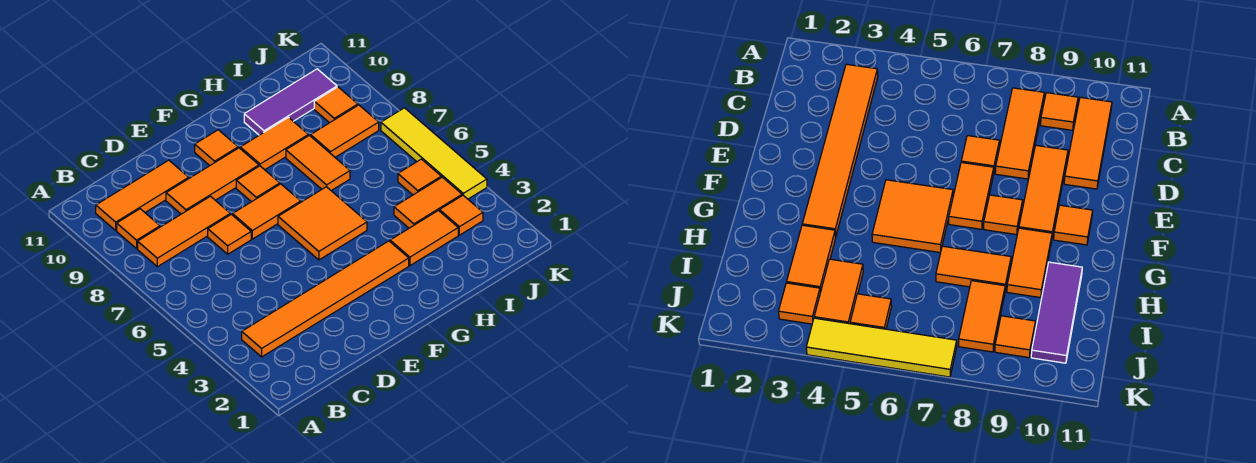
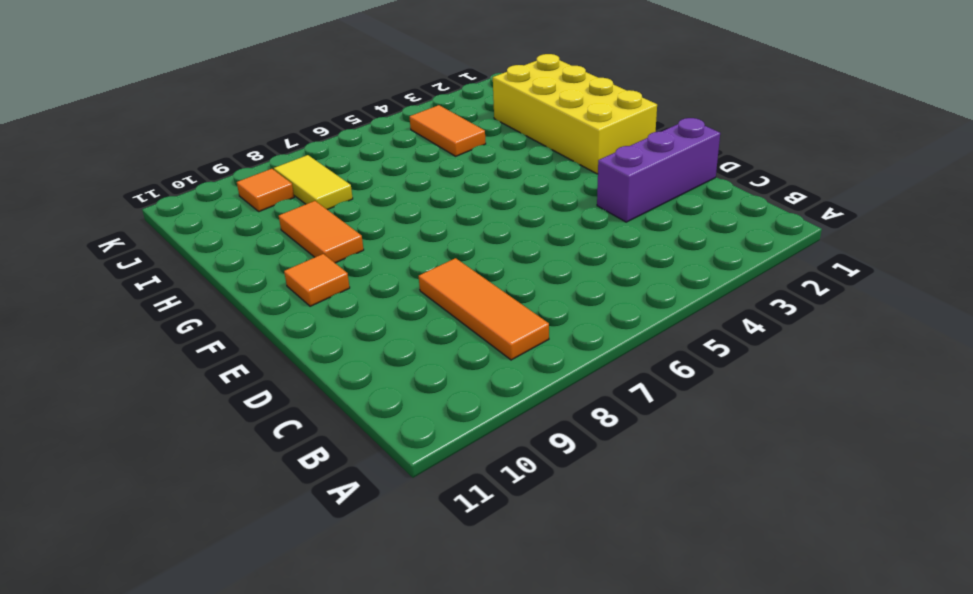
purple 1x3 brick [597,118,720,222] -> orange 1x6 tile [242,241,409,357]
yellow 2x4 brick [493,54,657,174] -> none
yellow 1x2 tile [274,155,353,210] -> orange 1x2 tile [311,105,379,157]
none -> orange 1x1 tile [117,209,160,249]
none -> orange 1x3 tile [96,160,189,230]
none -> orange 1x1 tile [208,214,251,254]

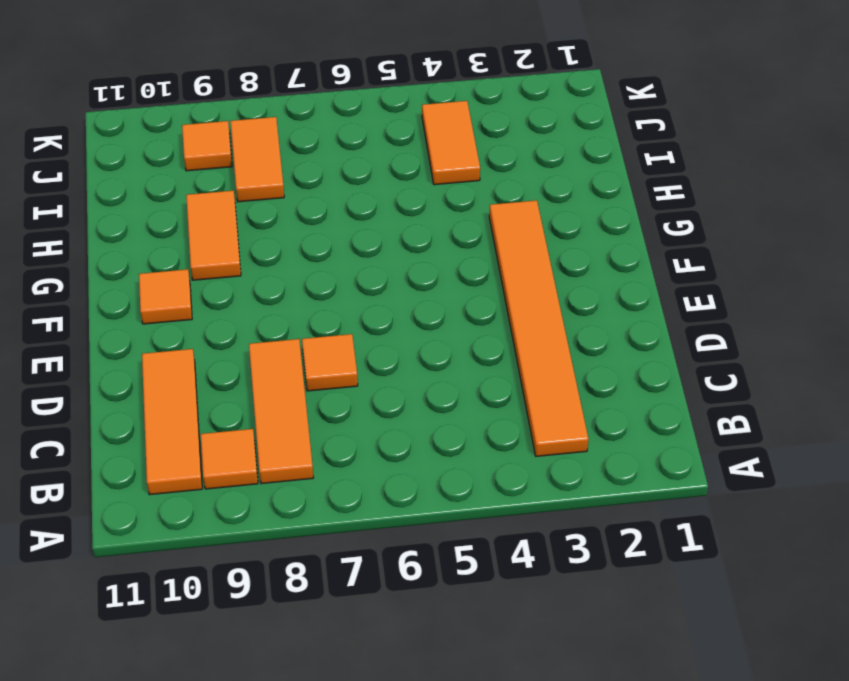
none -> orange 1x3 tile [166,148,259,214]
none -> orange 1x2 tile [233,184,301,239]
none -> orange 2x2 tile [278,187,367,260]

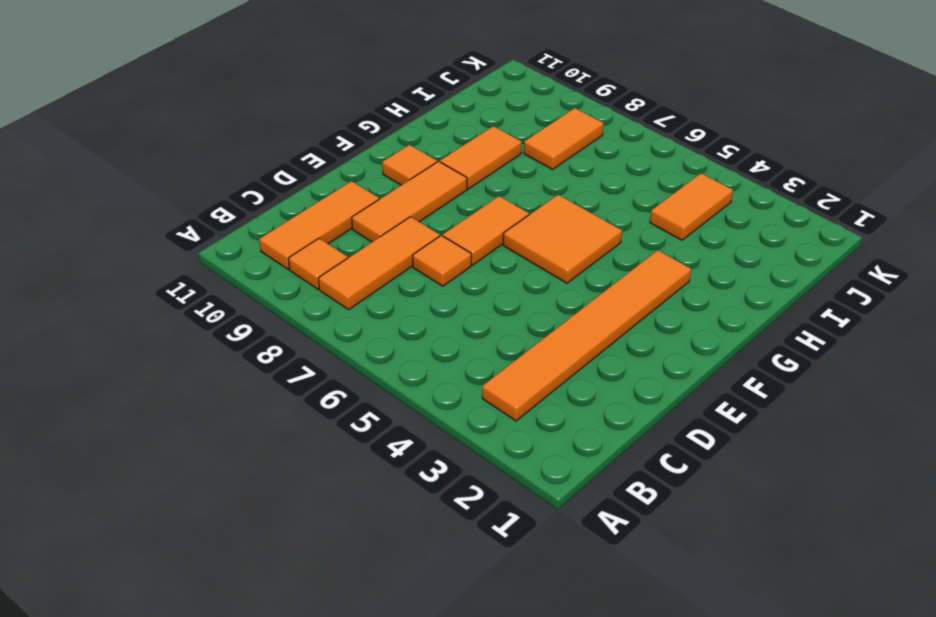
none -> orange 1x1 tile [236,166,280,202]
none -> orange 1x2 tile [390,210,458,266]
none -> orange 1x2 tile [286,135,350,191]

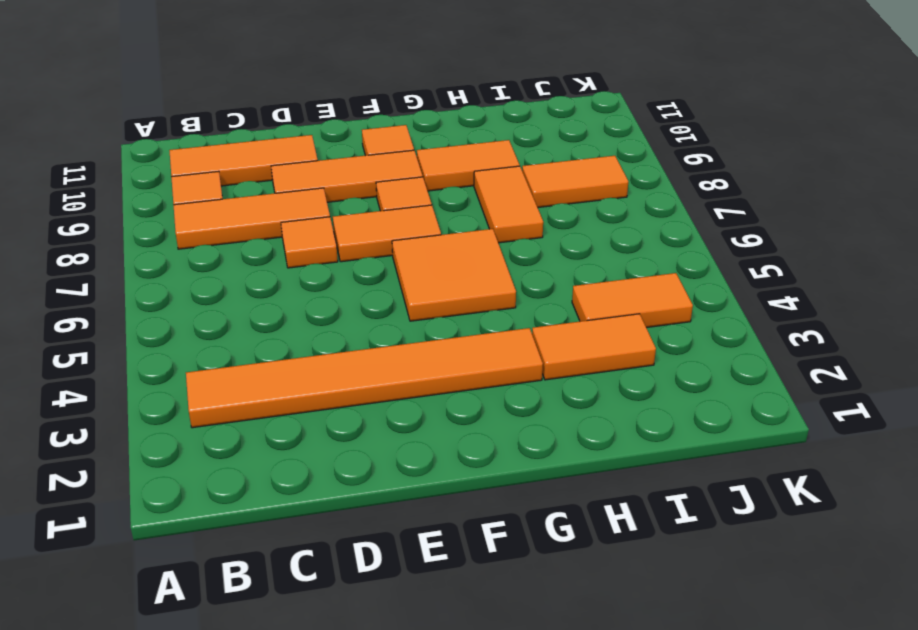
none -> purple 1x3 tile [244,69,337,135]
none -> orange 1x1 tile [440,195,483,235]
none -> orange 1x1 tile [398,159,441,195]

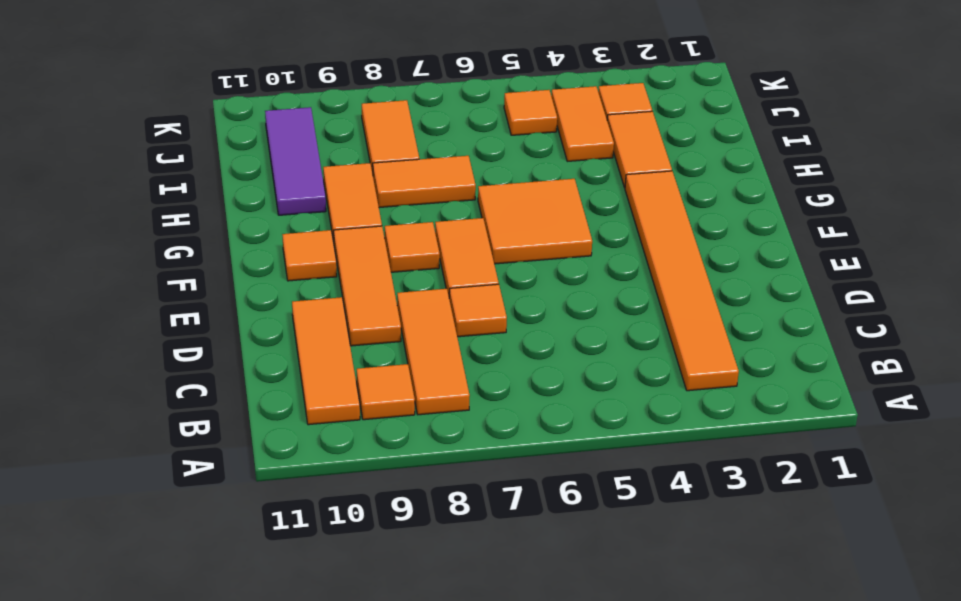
none -> orange 1x1 tile [314,87,358,123]
none -> yellow 1x4 tile [381,108,487,199]

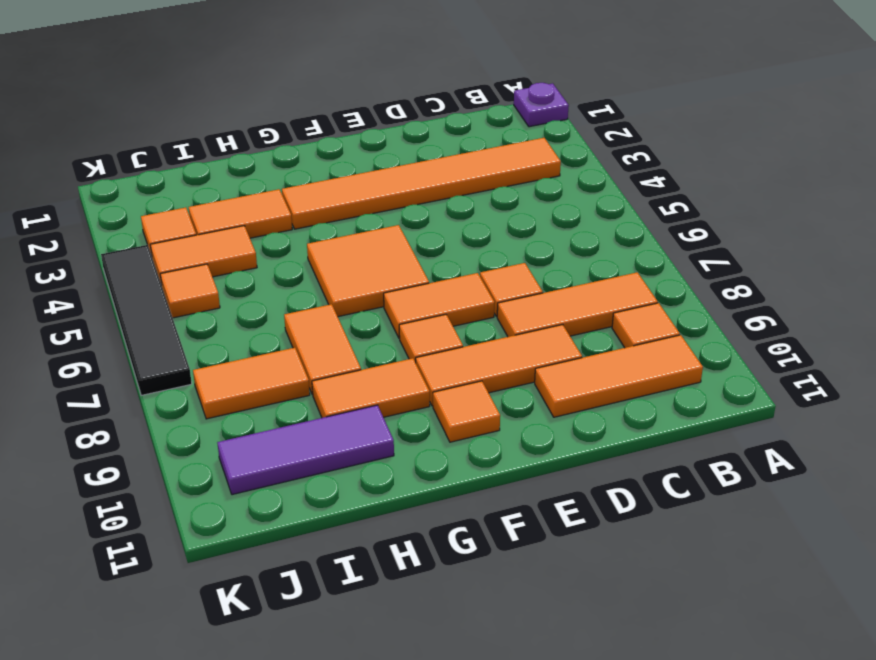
purple 1x1 plate [514,83,569,127] -> none
black 1x4 tile [101,245,192,395] -> yellow 1x4 tile [381,108,487,199]
none -> orange 1x1 tile [314,87,358,123]

